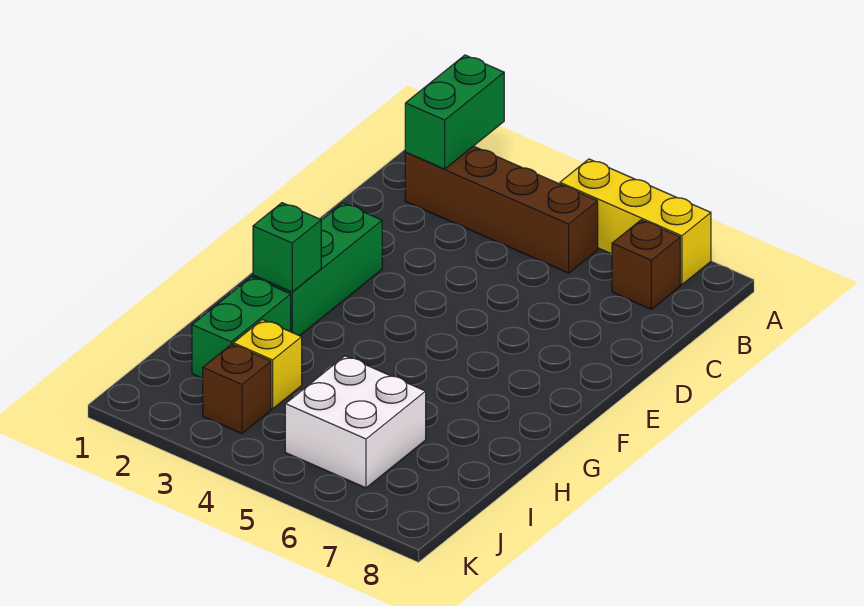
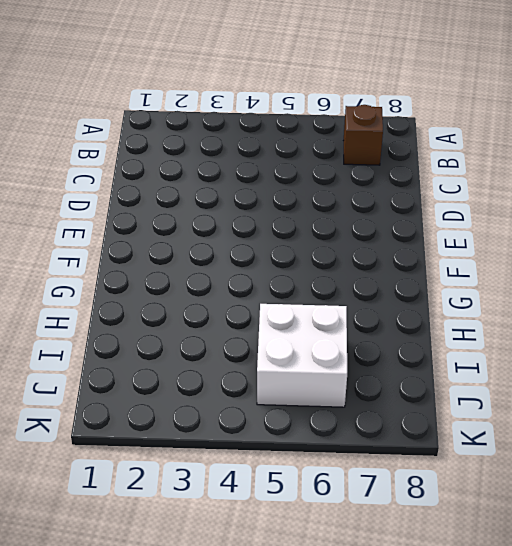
none -> yellow 1x3 brick [560,159,711,285]
none -> brown 1x4 brick [405,146,598,273]

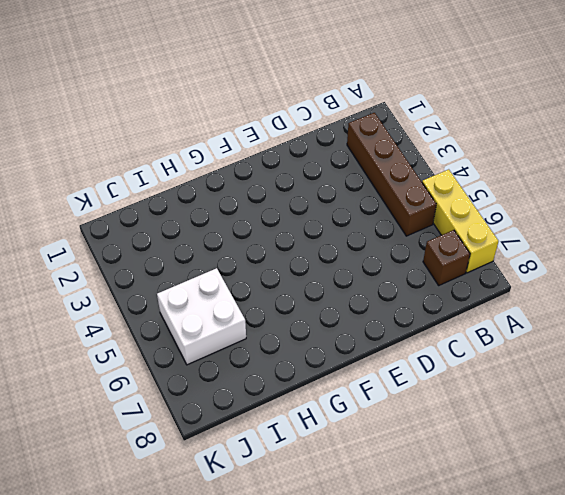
none -> green 1x3 brick [253,203,382,336]
none -> green 1x2 brick [192,277,291,378]

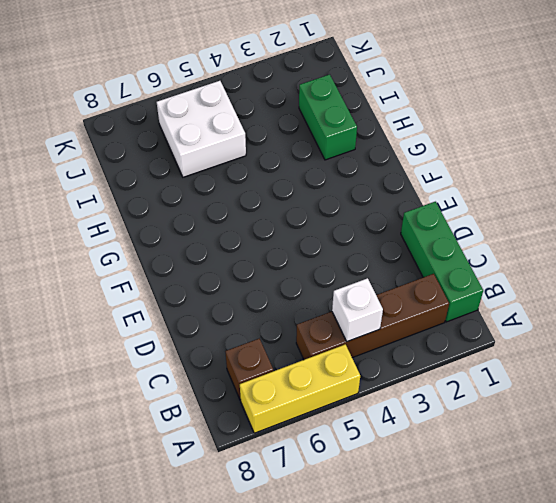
green 1x3 brick [401,202,483,322] -> green 1x3 brick moved to [253,203,382,336]
white 1x1 brick [332,278,383,341] -> none
none -> yellow 1x1 brick [233,319,302,409]
none -> brown 1x1 brick [203,344,271,433]

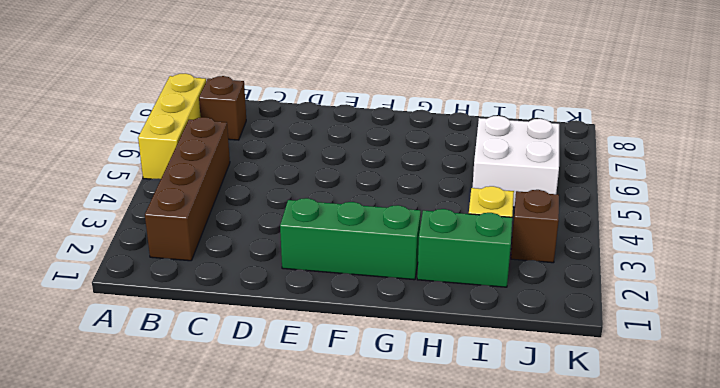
none -> green 1x2 brick [405,55,504,169]
none -> green 1x1 brick [253,203,321,292]

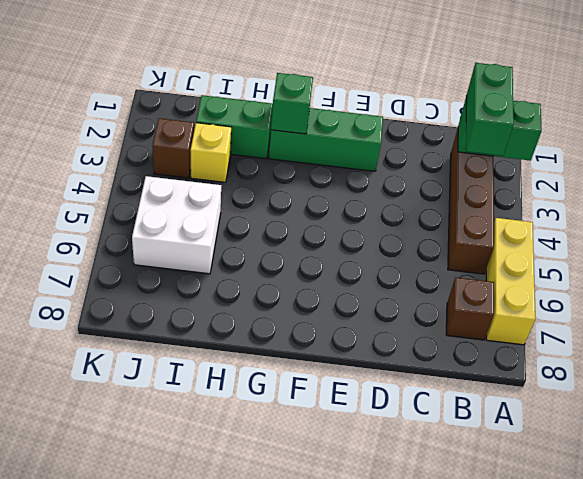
green 1x2 brick [466,63,514,156] -> none

